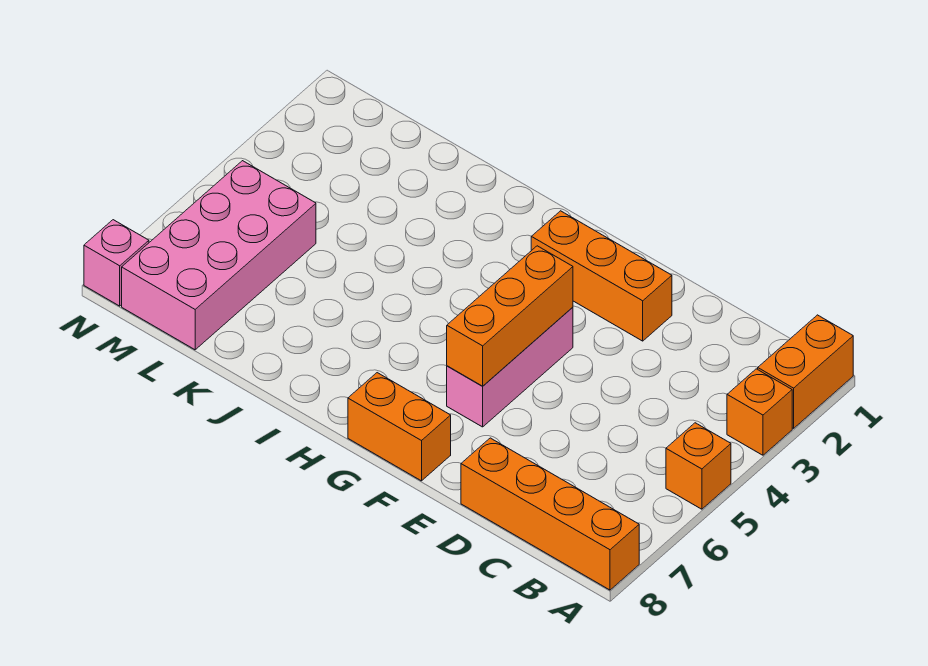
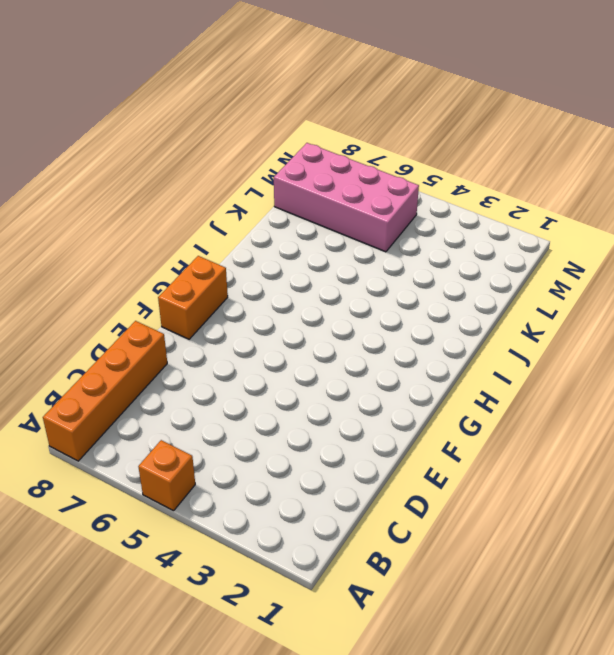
none -> orange 1x2 brick [758,315,853,428]
none -> orange 1x1 brick [727,369,792,455]

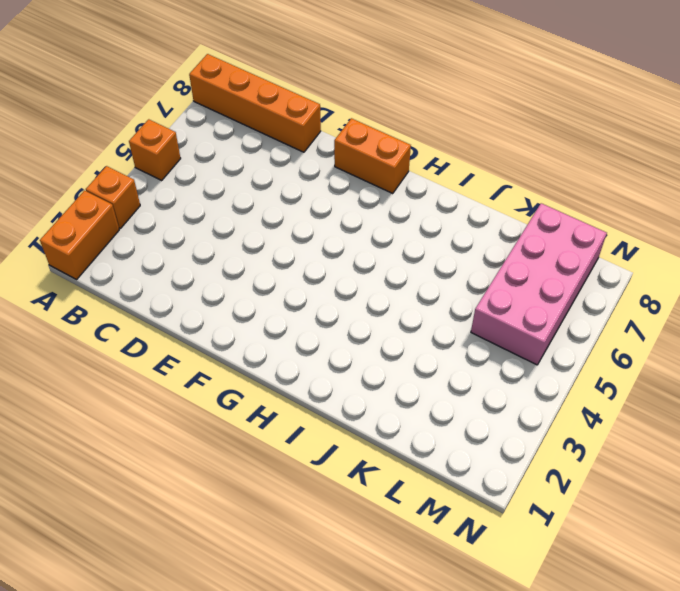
none -> orange 1x3 brick [531,211,672,341]
none -> pink 1x3 brick [447,307,573,427]

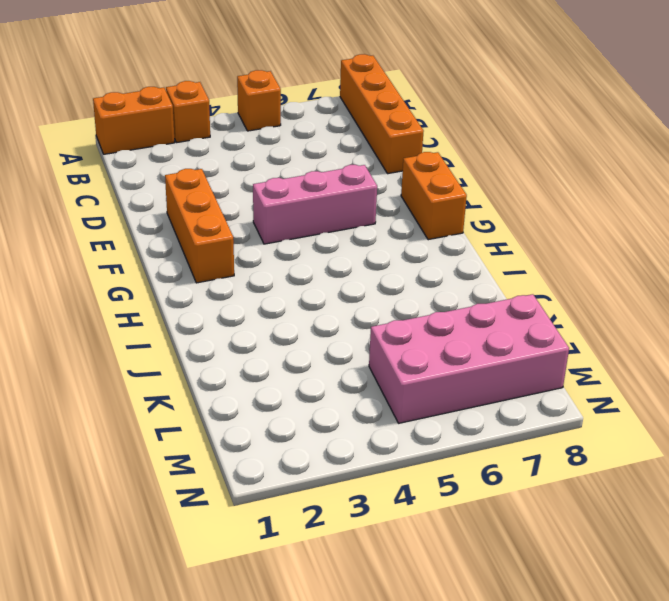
none -> pink 1x1 brick [84,220,149,306]
none -> orange 1x3 brick [447,246,573,386]

